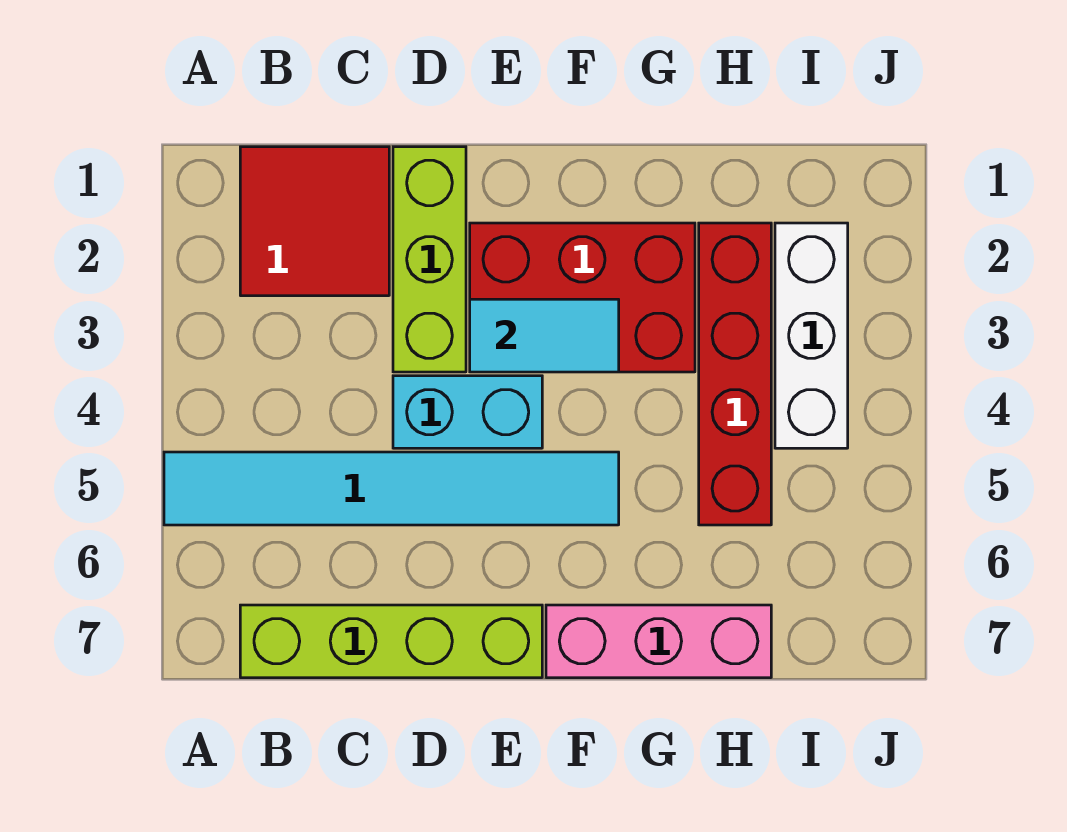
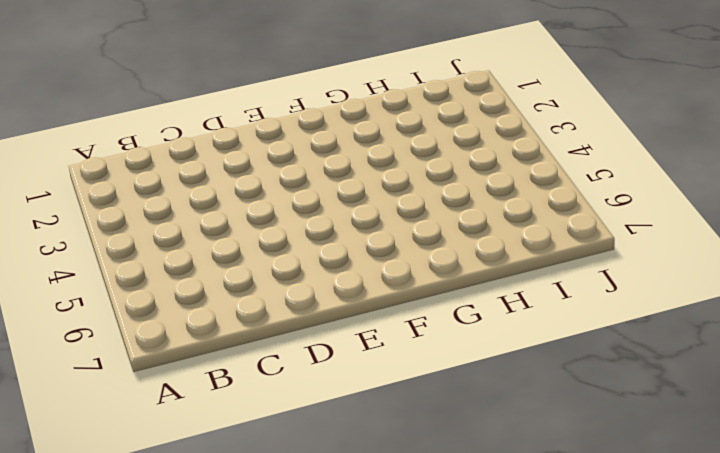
none -> cyan 1x6 tile [164,452,619,525]
none -> red 2x2 tile [240,147,389,296]

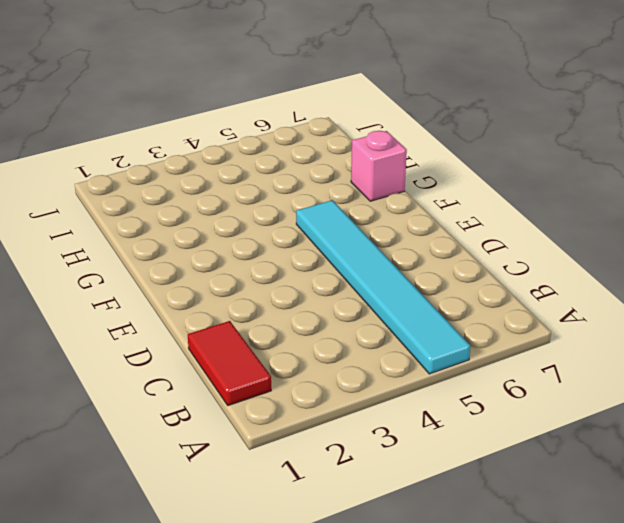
red 1x2 tile [188,321,271,406] -> red 2x2 tile [240,147,389,296]
pink 1x1 brick [351,131,407,201] -> pink 1x3 brick [546,605,771,678]
none -> lime 1x4 brick [240,605,542,678]
none -> lime 1x3 brick [393,147,466,372]

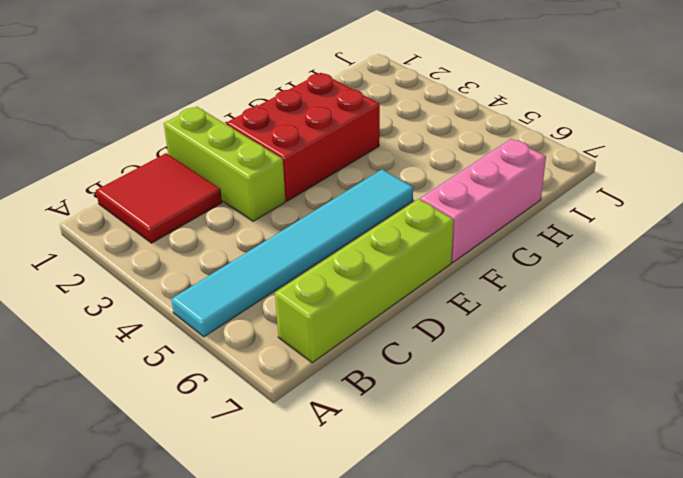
none -> cyan 1x2 brick [393,376,542,448]
none -> red 1x4 brick [699,223,771,525]

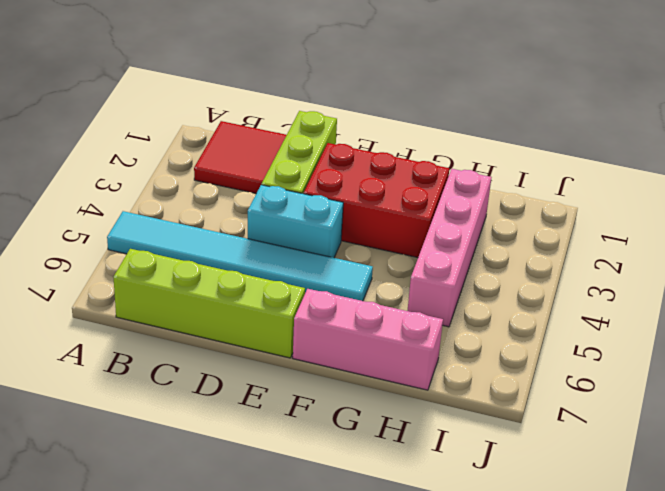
pink 1x4 brick [408,169,492,327] -> red 1x4 brick [699,223,771,525]
none -> white 1x3 brick [775,223,848,448]
none -> cyan 1x2 tile [470,299,619,372]

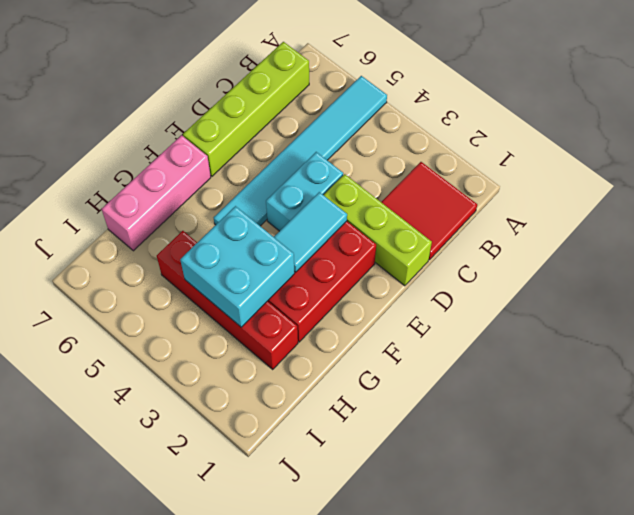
cyan 2x2 brick [180,206,295,327] -> none
none -> white 1x3 brick [775,223,848,448]

